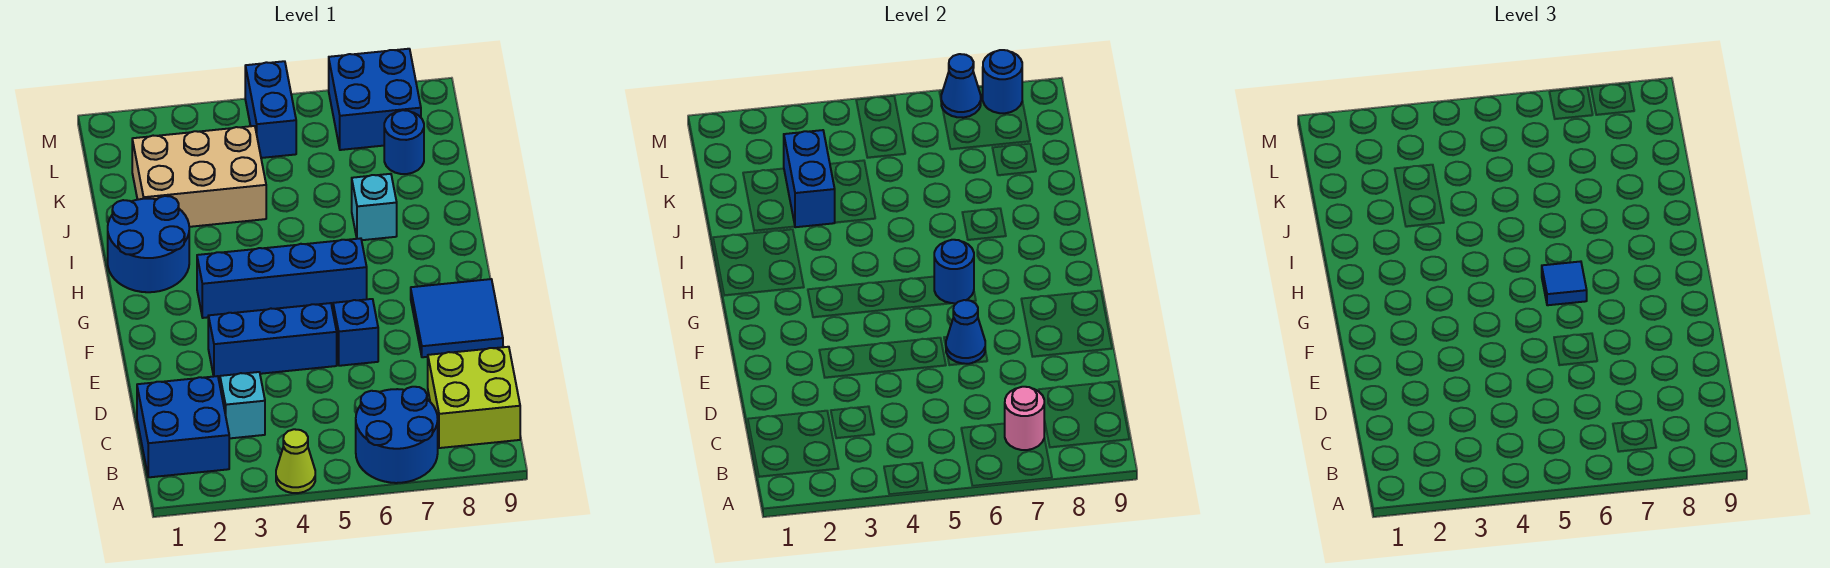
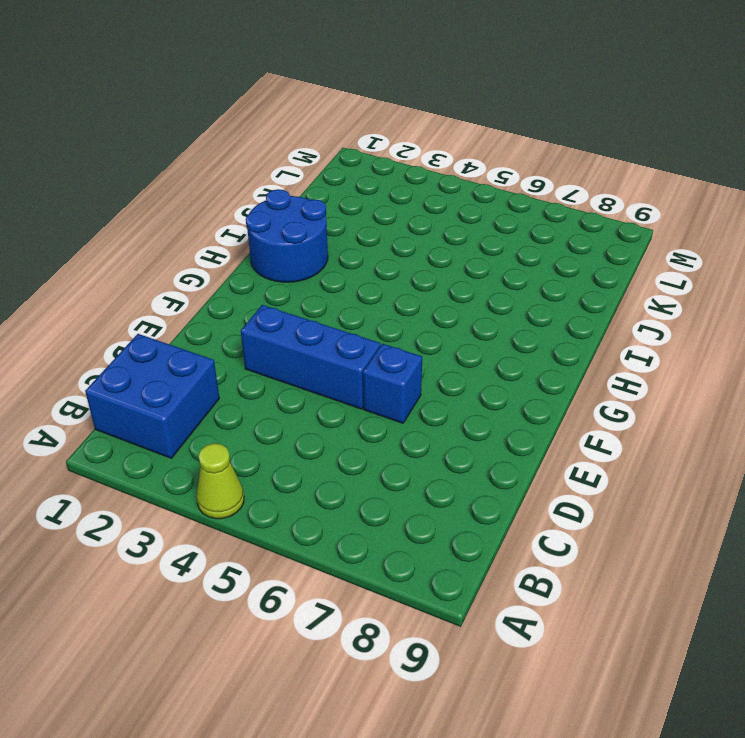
none -> blue 2x2 round brick [356,387,438,483]
none -> lime 2x2 brick [428,347,520,448]
none -> cyan 1x1 brick [220,372,265,438]

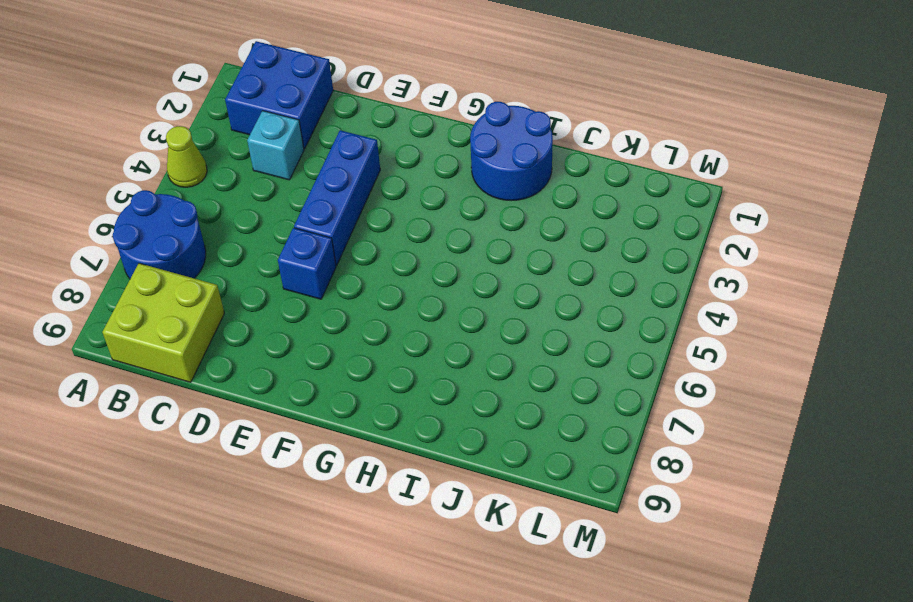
none -> blue 2x2 tile [411,279,503,357]
none -> blue 1x4 brick [197,238,367,318]
none -> cyan 1x1 brick [352,174,397,240]

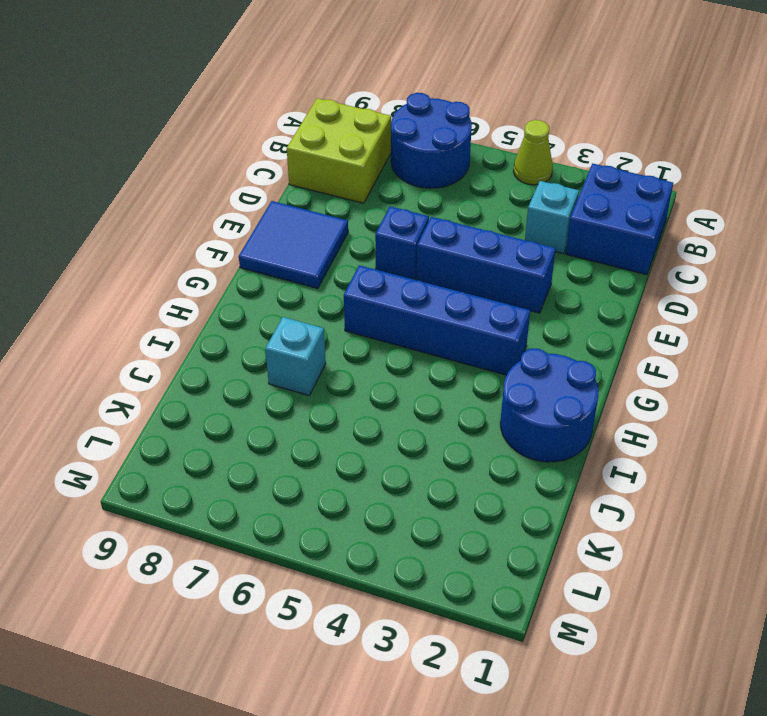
none -> tan 2x3 brick [132,126,266,227]
none -> blue 1x1 round brick [384,110,424,174]
none -> blue 1x2 brick [245,61,296,158]

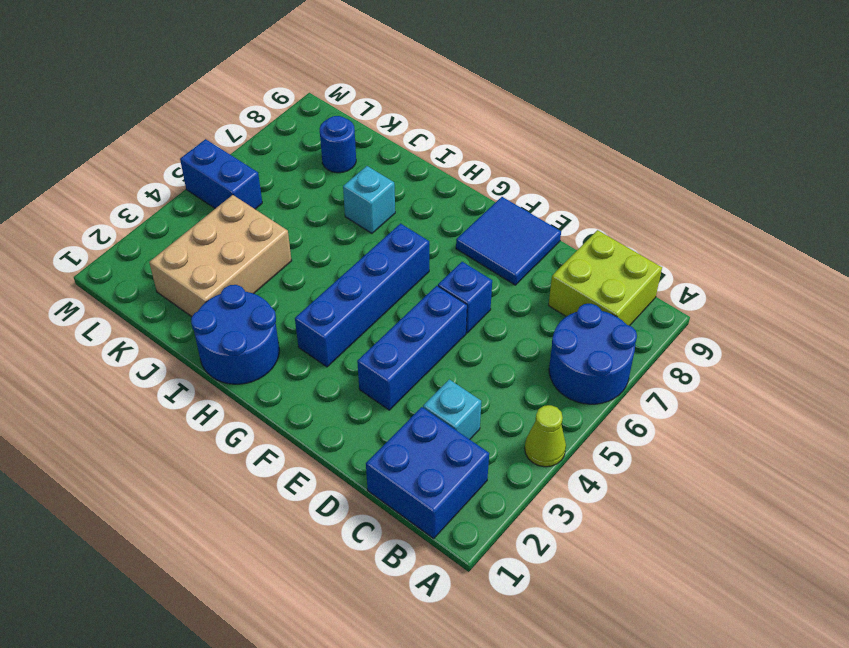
none -> blue 2x2 brick [329,49,421,150]
none -> pink 1x1 round brick [1005,387,1044,450]
none -> blue 1x1 cone [946,300,985,364]

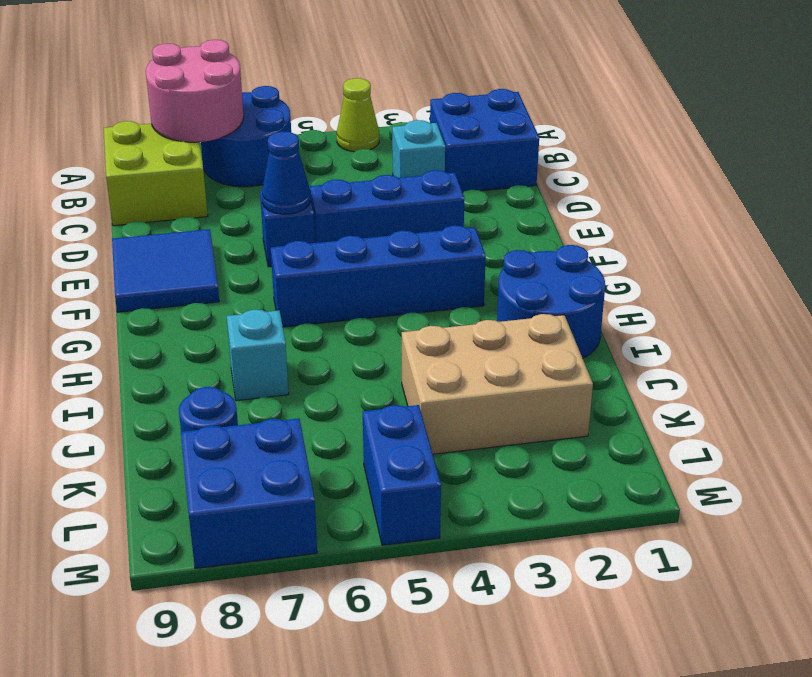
pink 2x2 round brick [146,40,244,142] -> pink 1x1 round brick [1005,387,1044,450]
none -> blue 1x1 round brick [934,240,974,303]
none -> blue 1x2 brick [784,130,835,227]
none -> blue 1x1 cone [941,54,981,118]

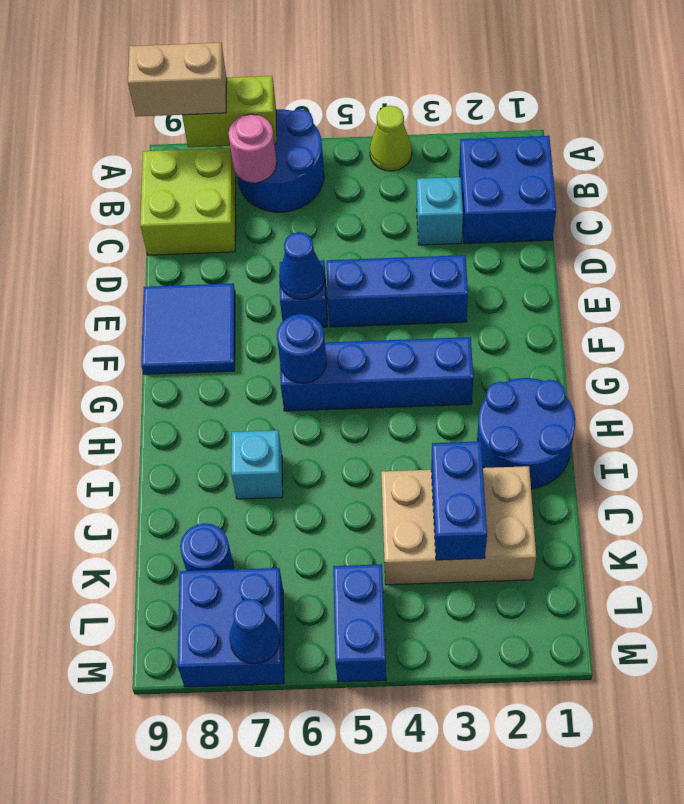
lime 1x2 brick [182,76,276,147] -> none
tan 1x2 brick [128,43,227,117] -> none
none -> blue 1x1 round brick [983,50,1022,113]
none -> blue 1x1 tile [1542,261,1587,305]

